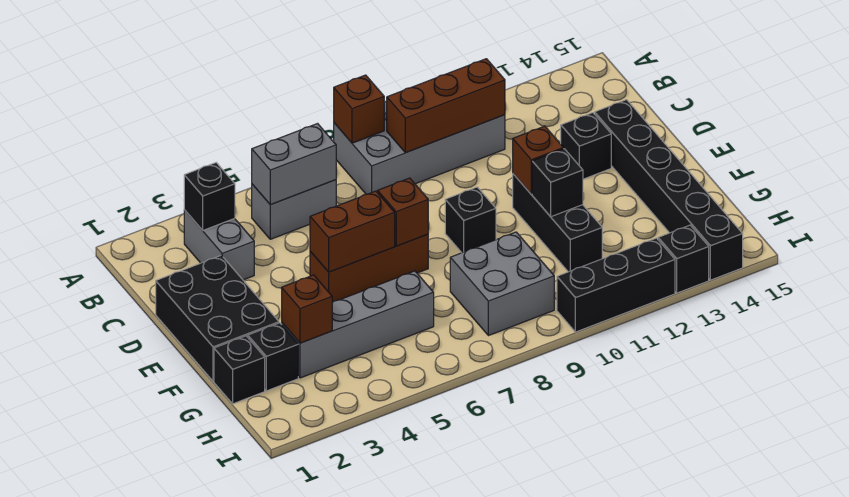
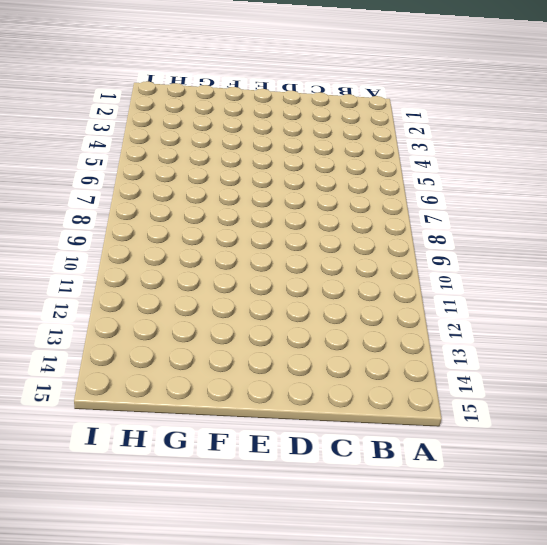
none -> grey 2x4 brick [334,101,505,194]
none -> grey 1x2 brick [184,210,254,280]
none -> grey 1x2 brick [252,180,336,239]

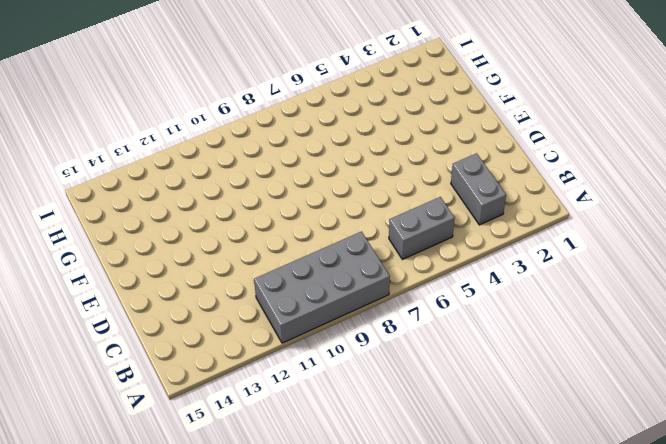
none -> black 2x3 brick [156,255,279,381]
none -> black 1x1 brick [561,113,611,179]
none -> black 1x6 brick [595,100,743,280]

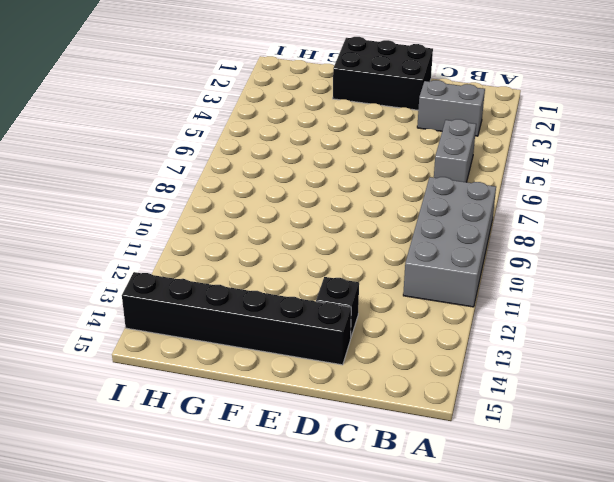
none -> brown 1x3 brick [310,234,428,302]
none -> black 1x1 brick [445,187,496,253]
none -> black 1x3 brick [513,174,602,272]

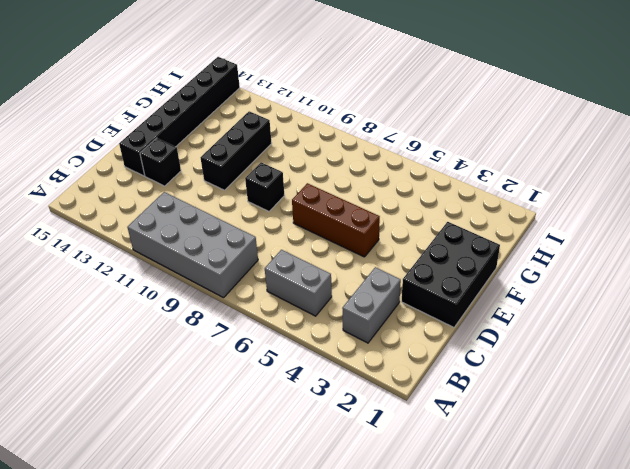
none -> black 1x1 brick [214,336,265,404]
none -> black 1x1 brick [248,323,298,391]
none -> grey 1x4 brick [282,271,434,378]

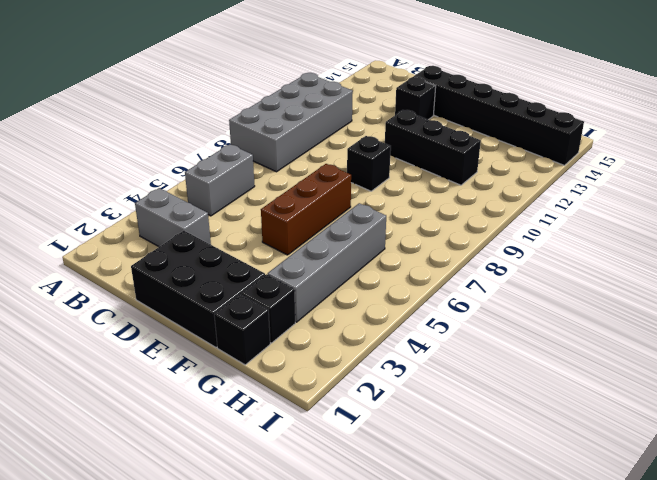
none -> grey 2x2 brick [450,232,554,336]
none -> black 1x3 brick [557,238,675,332]
none -> black 1x1 brick [658,225,709,293]

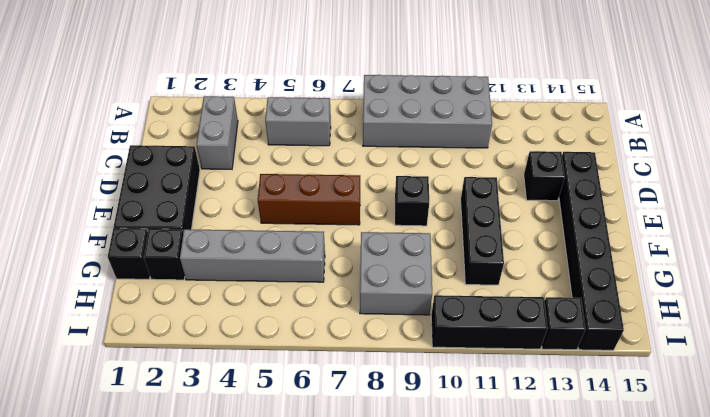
none -> brown 1x1 brick [334,75,384,143]
none -> black 1x1 brick [184,163,235,230]
none -> grey 1x2 brick [252,124,336,205]

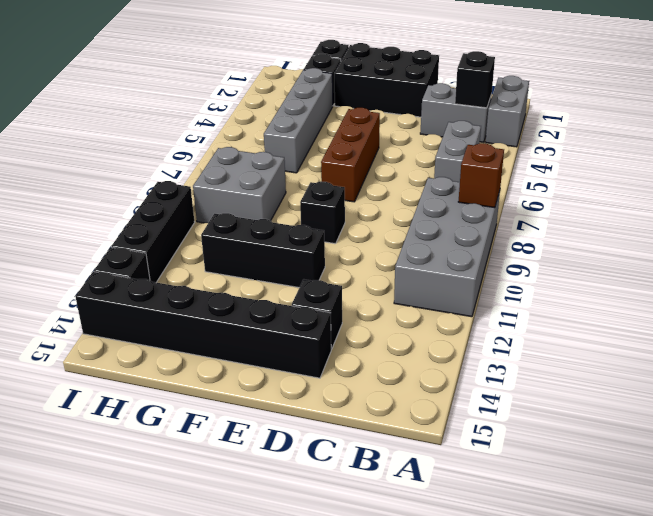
grey 1x2 brick [486,76,529,147] -> grey 1x2 brick moved to [252,124,336,205]
none -> brown 1x3 brick [387,59,505,153]
none -> brown 1x2 brick [310,191,395,272]
none -> brown 1x1 brick [378,178,428,246]

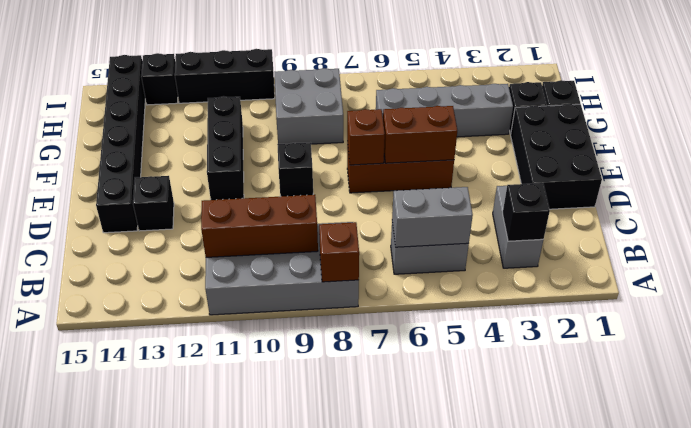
none -> brown 1x1 brick [513,126,563,194]
none -> black 1x1 brick [532,149,583,217]
none -> brown 1x1 brick [282,275,332,343]

